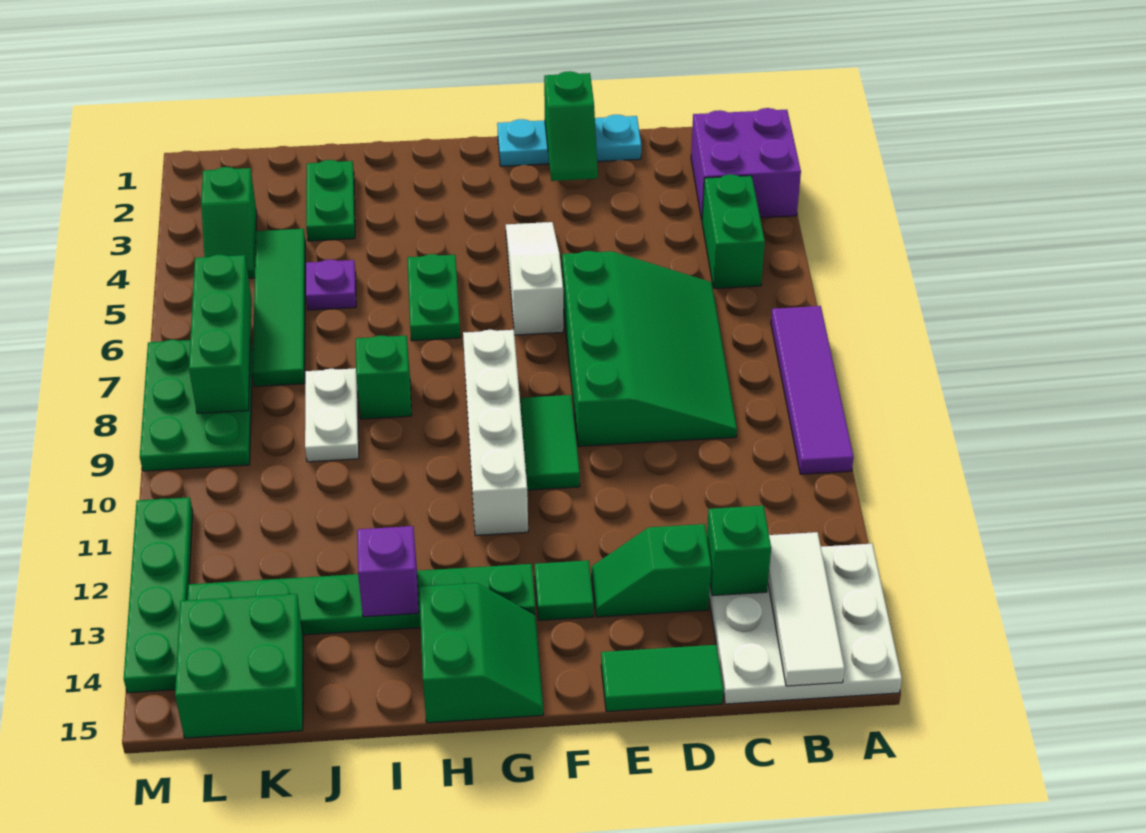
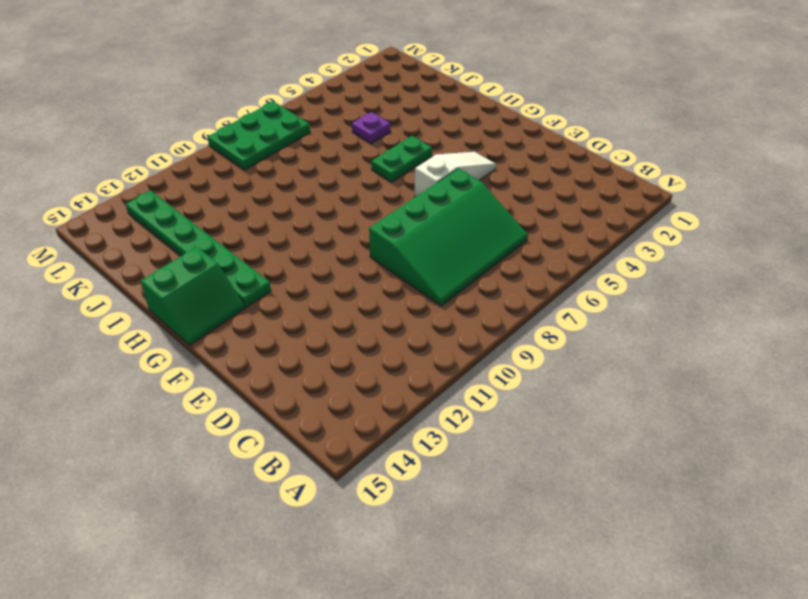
none -> purple 2x2 brick [691,108,801,219]
none -> purple 1x4 tile [771,306,854,474]
none -> white 3x3 plate [709,544,902,704]

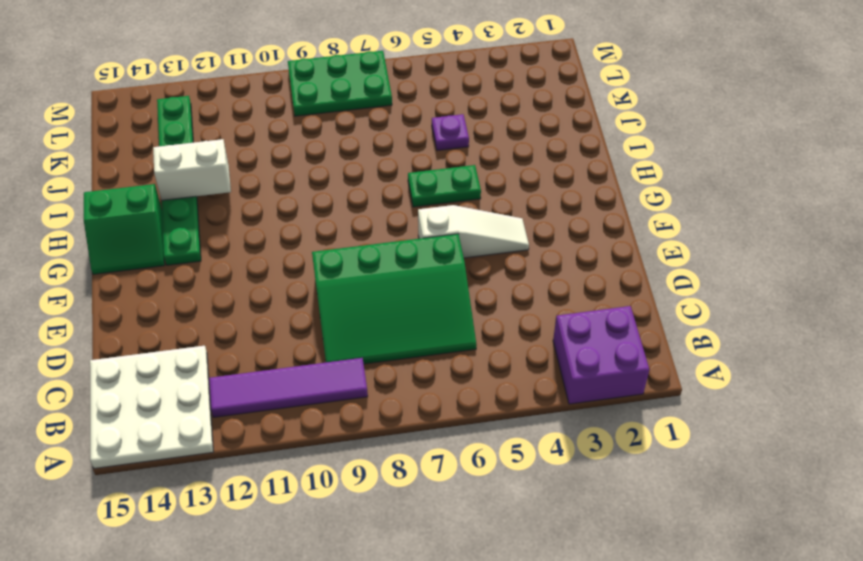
purple 1x4 tile [209,358,368,417] -> purple 1x4 tile moved to [771,306,854,474]
white 1x2 brick [153,139,231,200] -> purple 1x1 brick [357,526,419,617]
none -> green 1x2 brick [702,175,765,288]
none -> cyan 1x3 plate [497,115,641,166]
none -> green 1x2 slope [592,524,711,617]

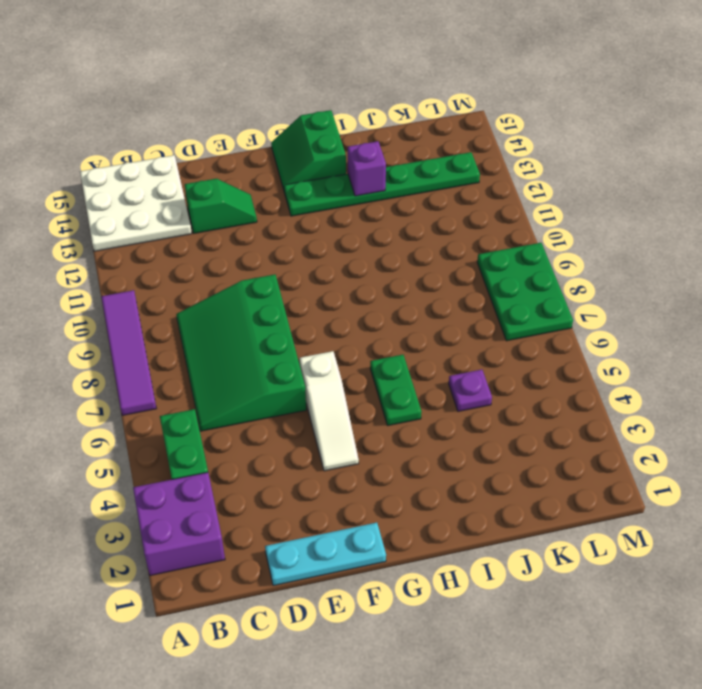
none -> green 1x2 tile [601,645,723,712]
none -> green 1x2 tile [521,395,580,490]
none -> green 1x1 tile [535,560,593,620]

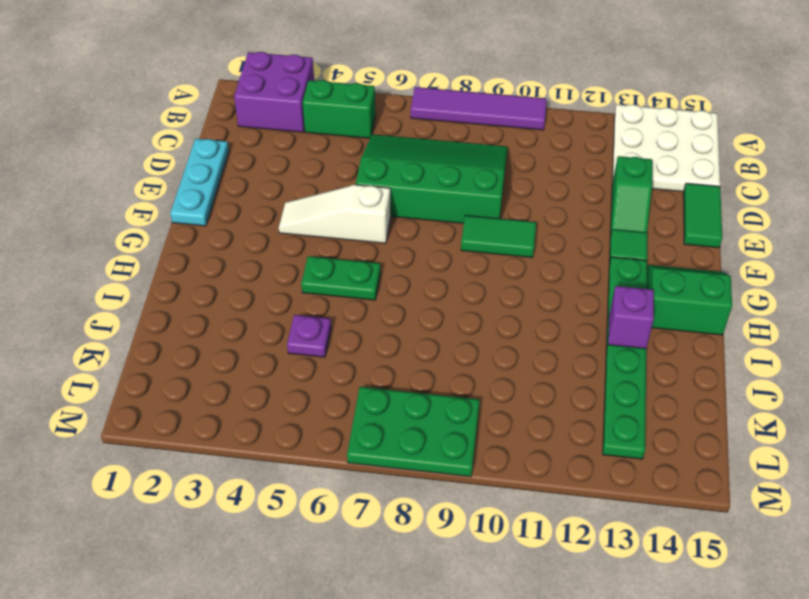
none -> white 1x4 brick [463,330,528,535]
none -> green 1x1 brick [356,336,412,419]
none -> green 1x2 plate [306,160,355,241]

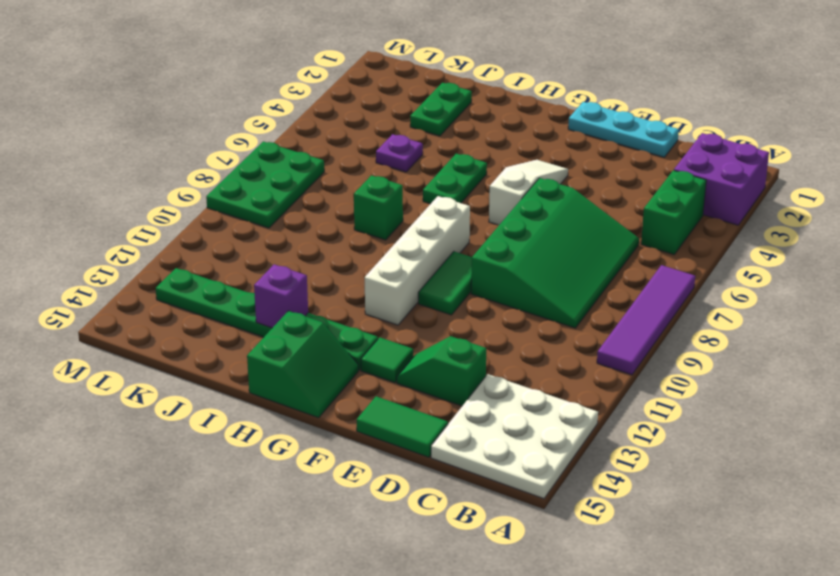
none -> white 1x2 plate [305,368,359,462]
none -> green 1x4 tile [252,229,306,386]
none -> green 2x2 brick [175,594,303,738]

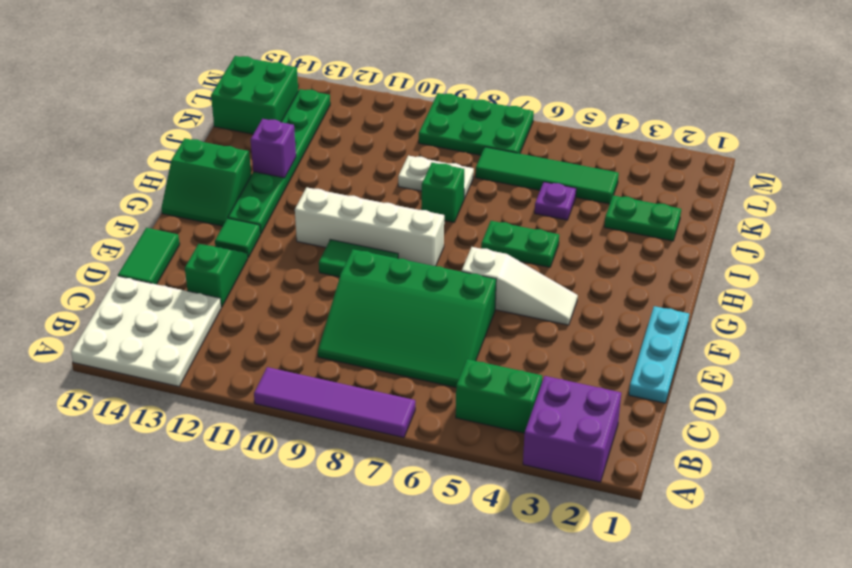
none -> green 1x2 slope [201,167,257,278]
none -> green 1x4 plate [124,497,193,693]
none -> white 1x3 tile [768,532,845,686]

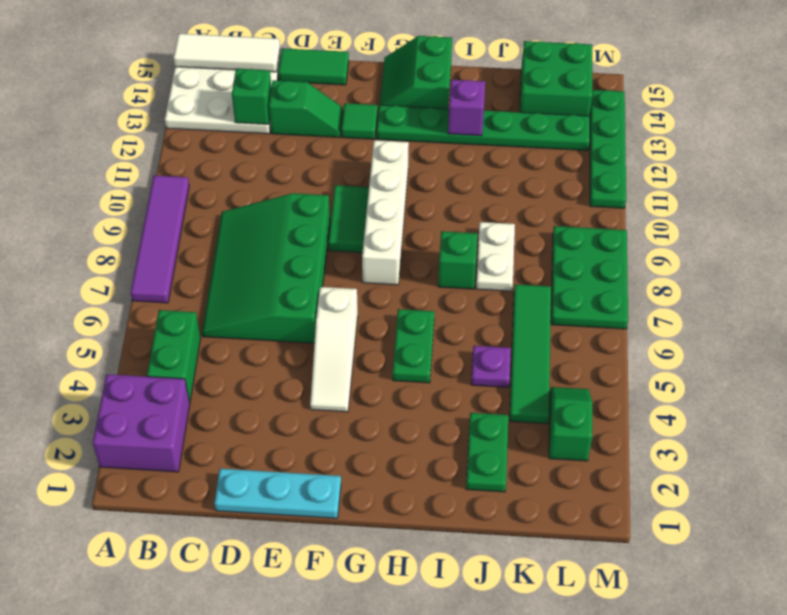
white 1x3 tile [173,34,280,72] -> white 1x3 tile turned to [768,532,845,686]
none -> green 1x2 slope [544,71,598,181]
none -> green 1x3 brick [189,255,252,413]

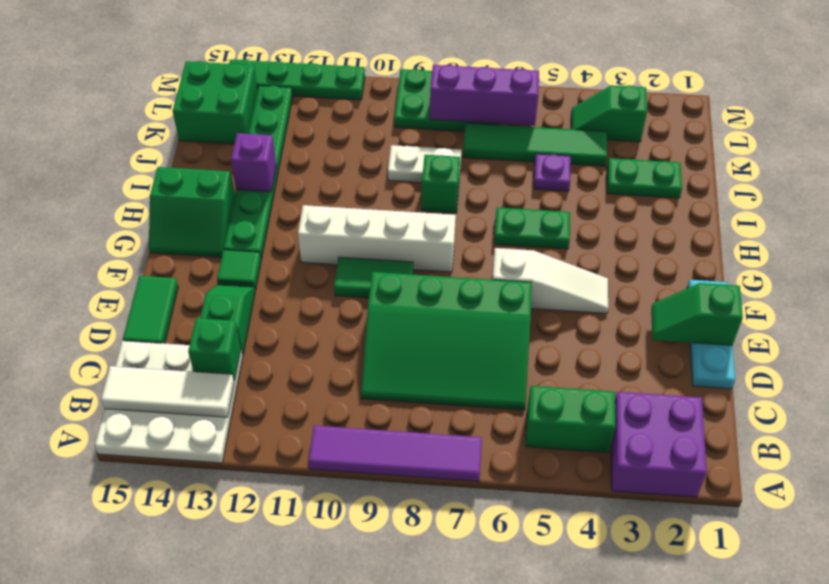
purple 1x3 brick [430,65,539,126] -> green 1x3 brick [189,255,252,413]

